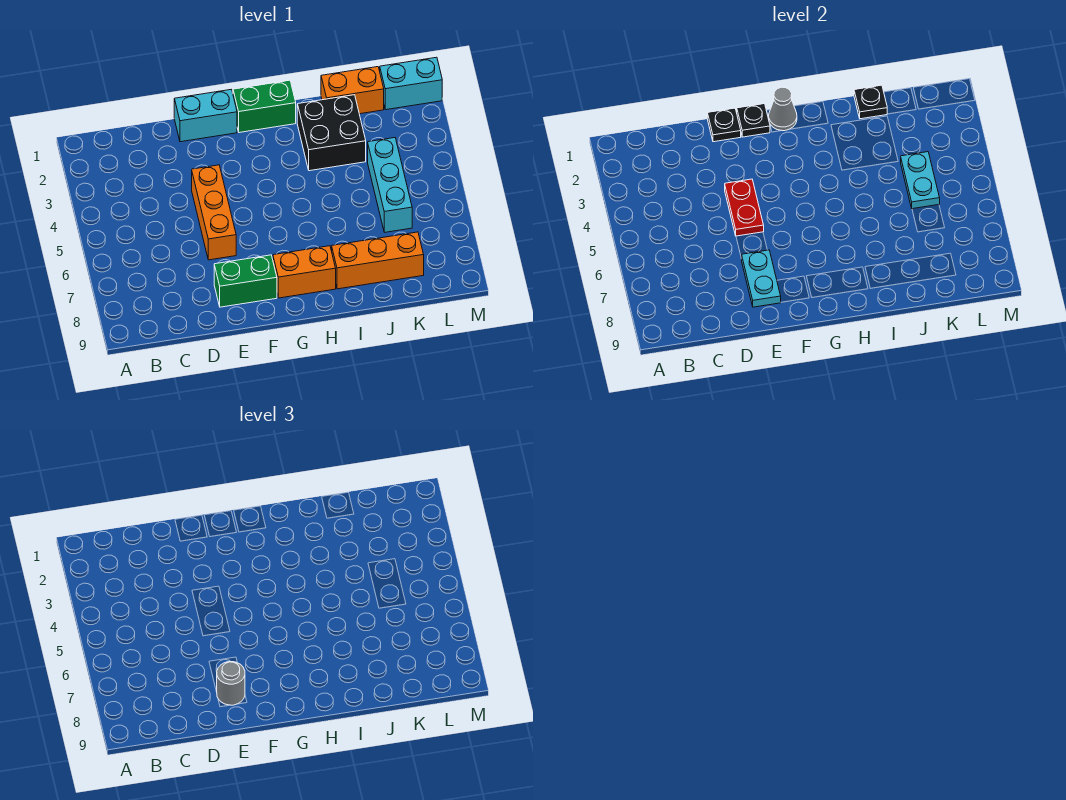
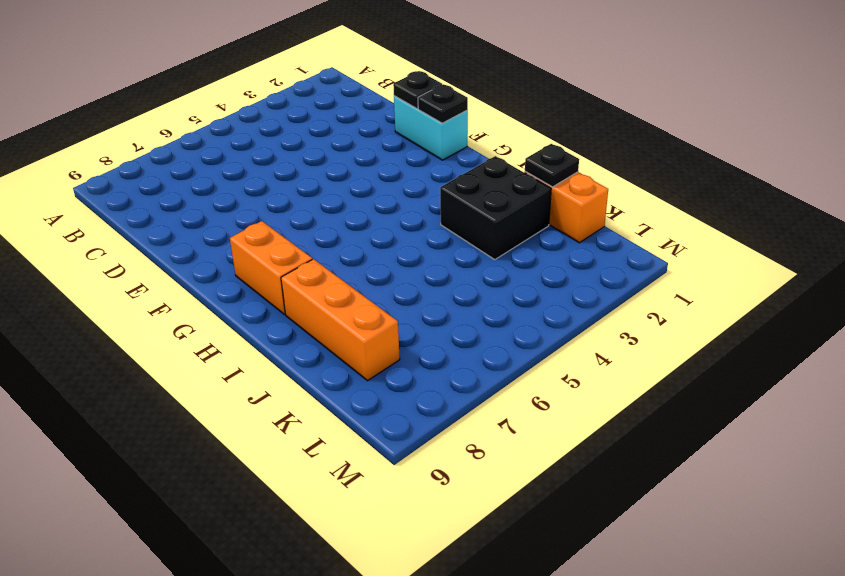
none -> orange 1x3 brick [192,165,236,260]
none -> green 1x2 brick [214,255,277,307]
none -> green 1x2 brick [233,80,296,133]

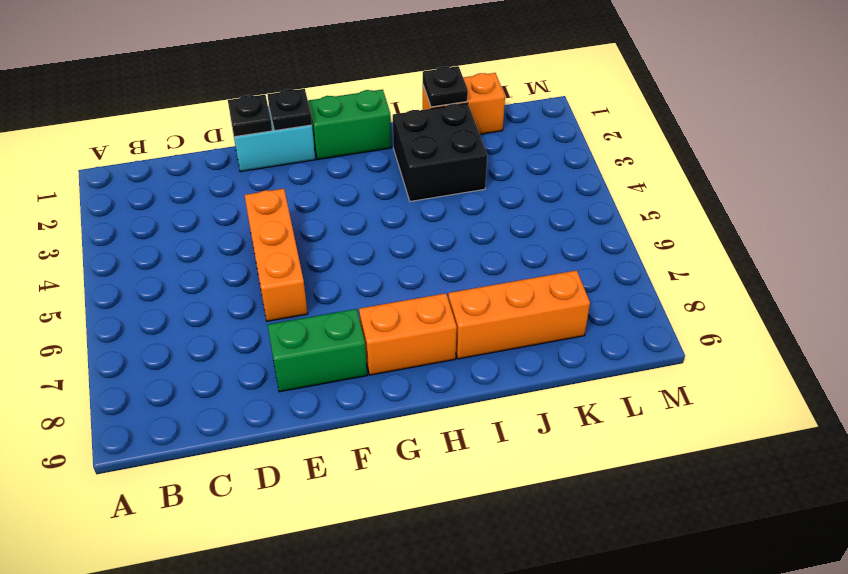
none -> cyan 1x3 brick [368,138,412,232]
none -> cyan 1x2 brick [380,57,442,110]
none -> red 1x2 plate [725,179,764,236]

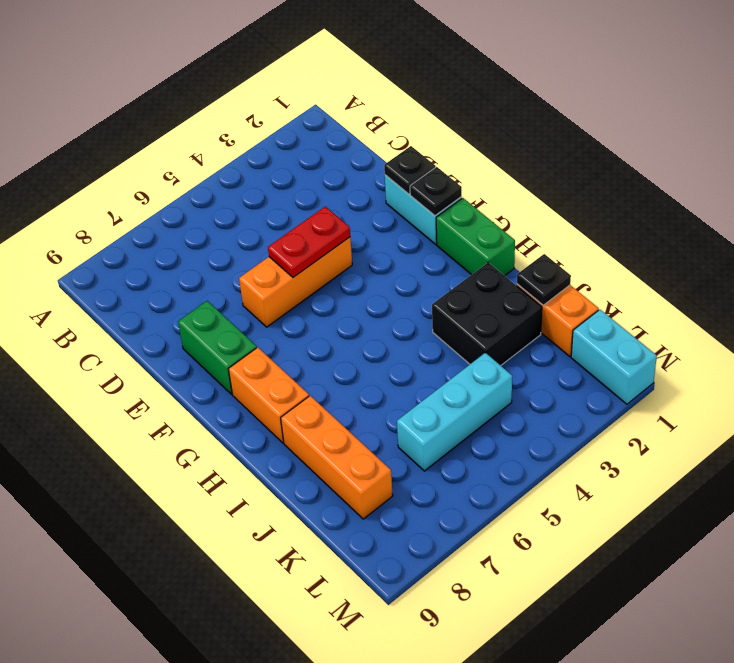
none -> cyan 1x2 plate [741,250,781,307]
none -> grey 1x1 cone [769,87,797,131]
none -> cyan 1x2 plate [901,152,940,209]

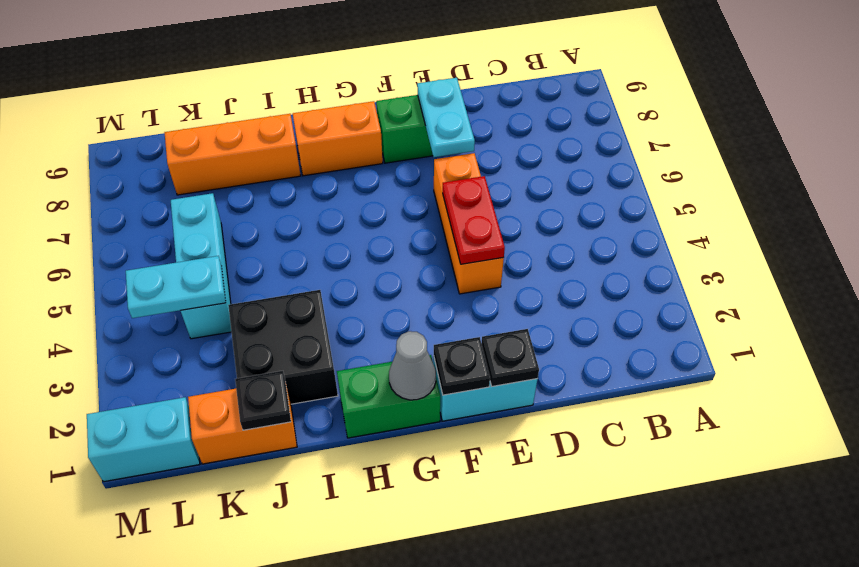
cyan 1x2 plate [126,256,226,318] -> cyan 1x2 plate turned to [901,152,940,209]
none -> grey 1x1 round brick [217,662,245,705]

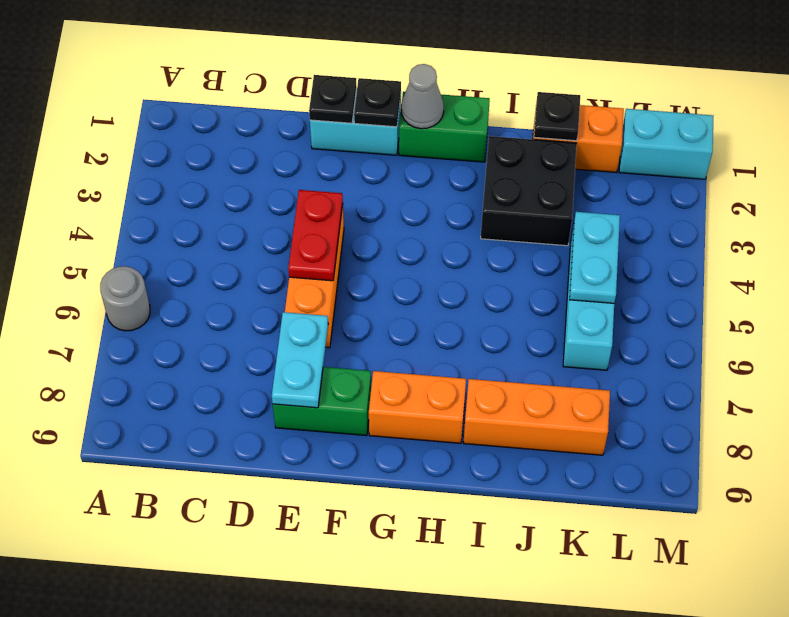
grey 1x1 round brick [100,266,150,331] -> grey 1x1 round brick moved to [217,662,245,705]

